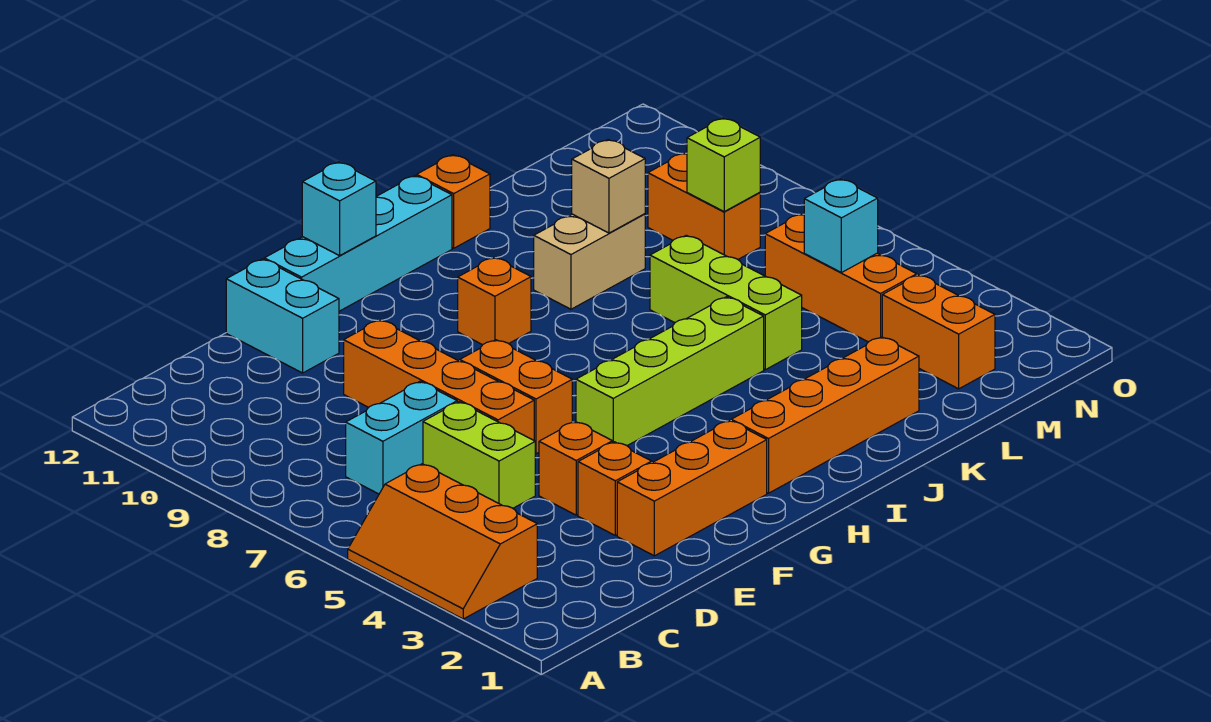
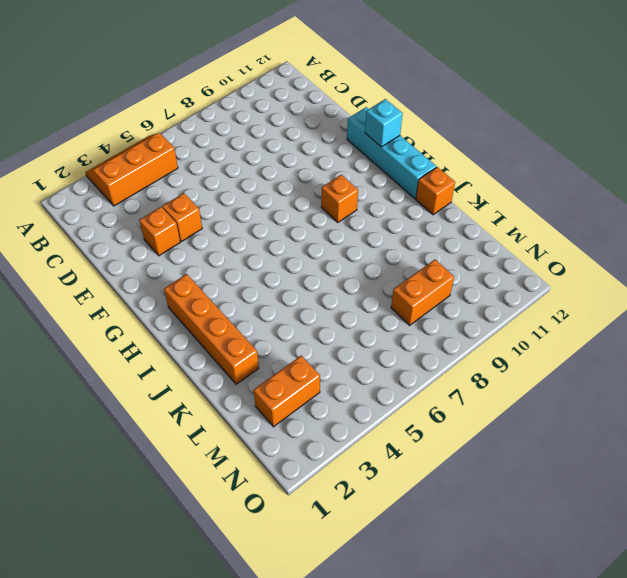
none -> cyan 1x2 brick [346,382,457,494]
none -> lime 1x2 brick [423,402,535,508]
none -> orange 1x3 brick [617,420,767,556]

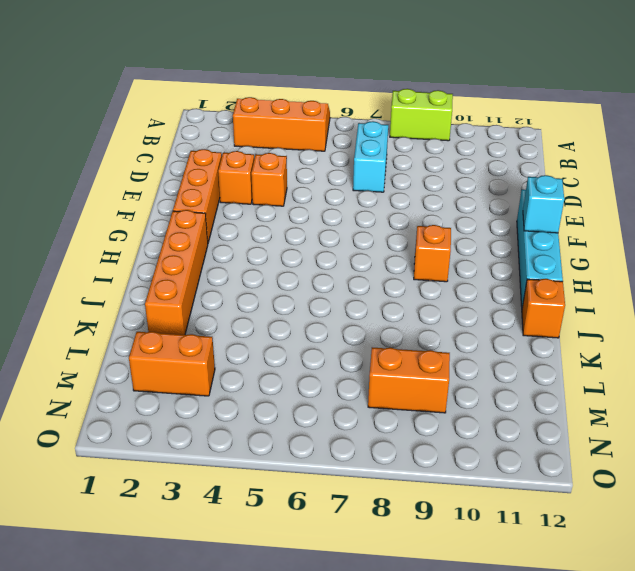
lime 1x2 brick [390,89,453,141] -> lime 1x2 brick moved to [423,402,535,508]
none -> orange 1x4 brick [344,320,534,440]
none -> cyan 1x2 brick [226,259,339,373]
none -> orange 1x2 brick [460,340,572,454]

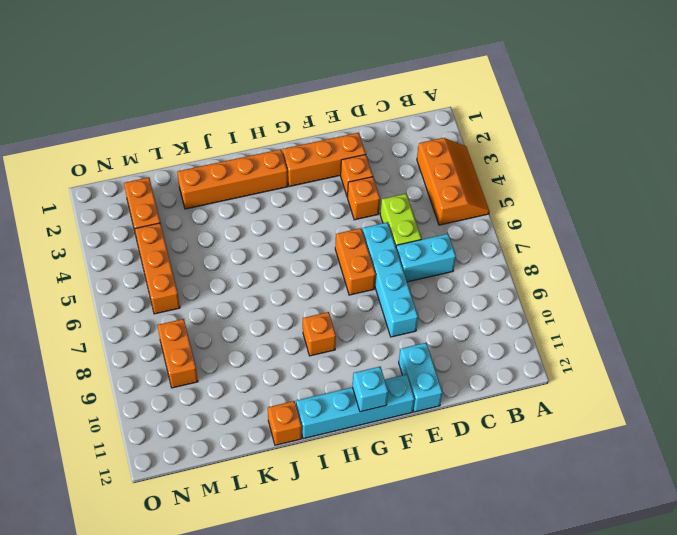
cyan 1x4 brick [362,222,418,337] -> orange 1x4 brick [344,320,534,440]
none -> lime 1x4 brick [576,297,764,446]
none -> tan 1x2 brick [534,214,645,309]
none -> lime 1x3 brick [650,235,802,370]

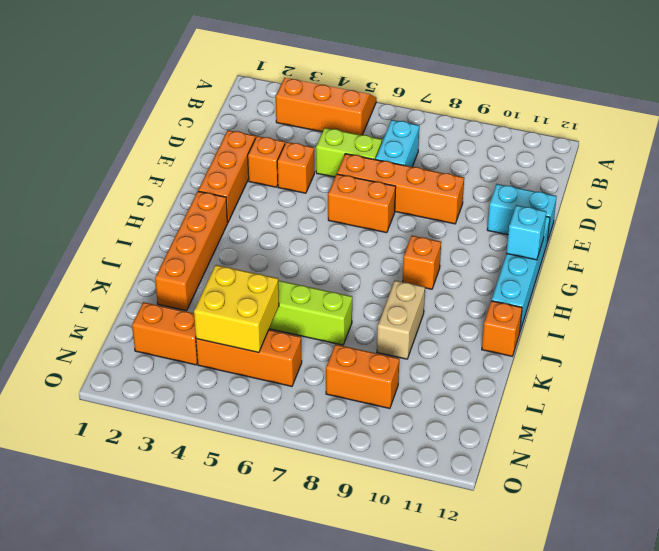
yellow 2x2 brick [194,265,279,353] -> cyan 1x1 brick [804,179,878,273]
none -> lime 1x4 brick [576,297,764,446]
none -> tan 1x1 brick [572,140,645,233]
none -> lime 1x1 brick [687,118,760,211]

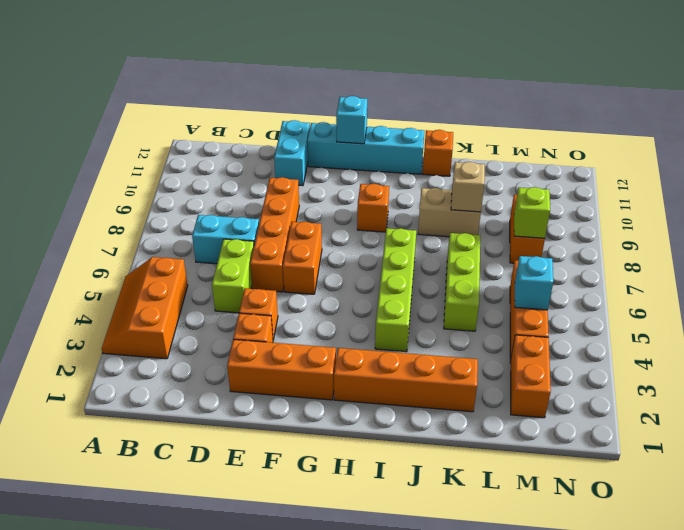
lime 1x4 brick [375,228,416,352] -> lime 1x4 brick turned to [576,297,764,446]

